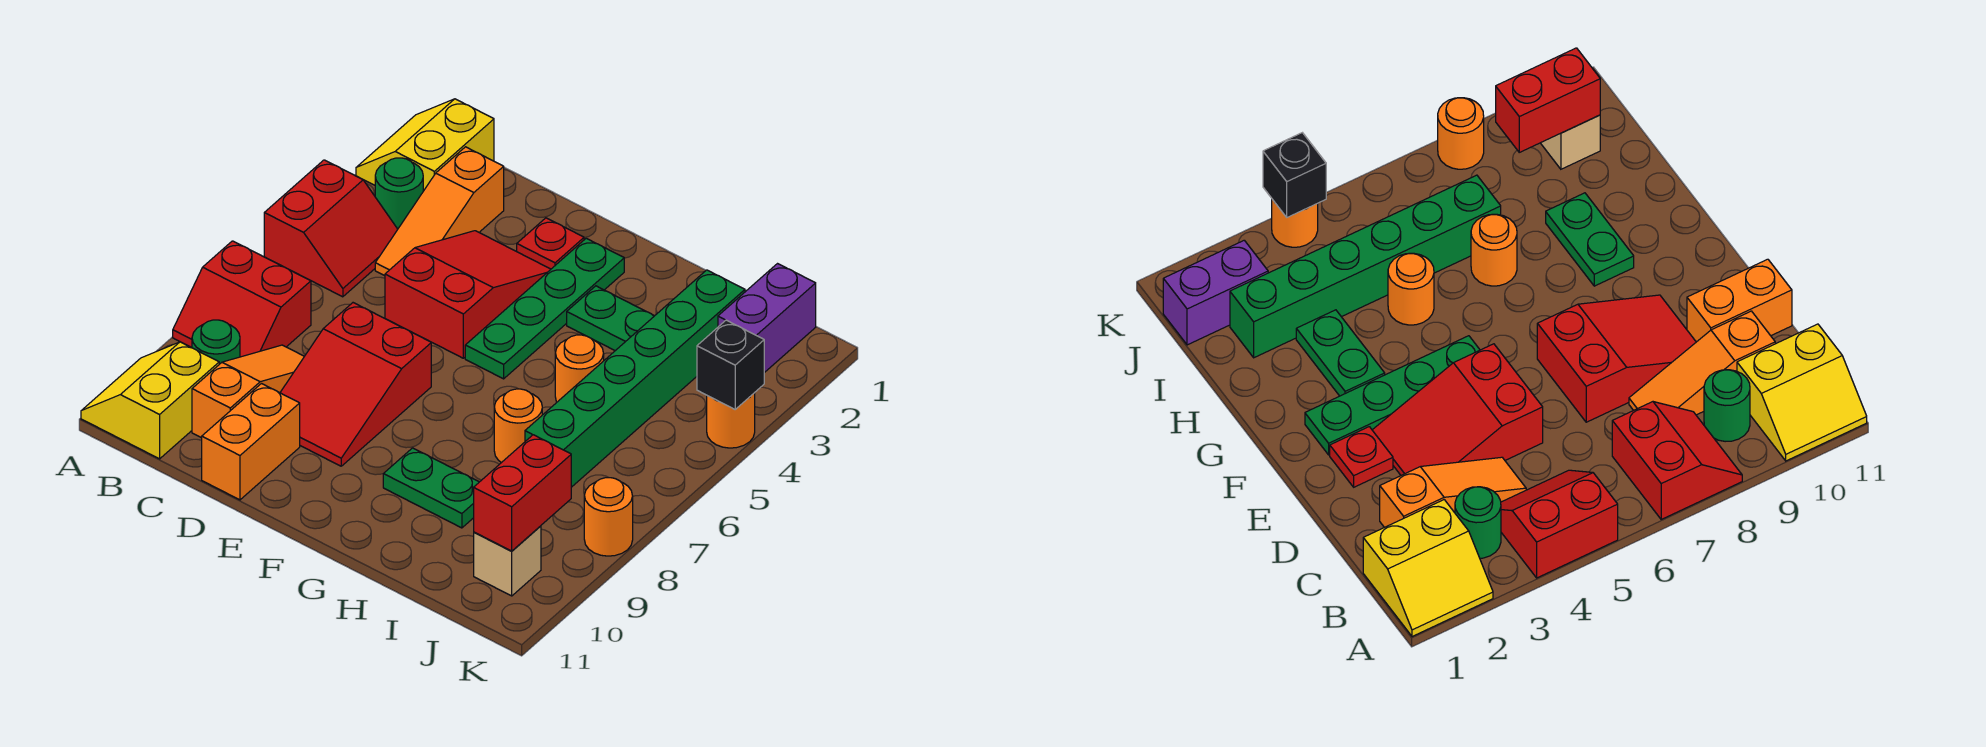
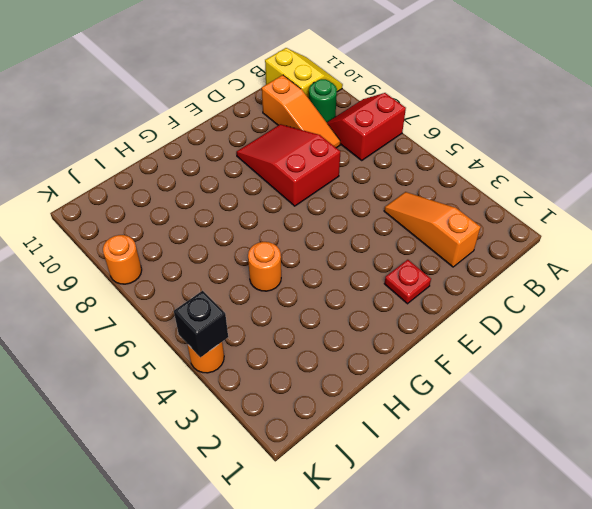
none -> yellow 2x2 slope [356,99,494,191]
none -> red 2x2 slope [264,160,398,297]
none -> green 1x1 round brick [375,158,423,229]

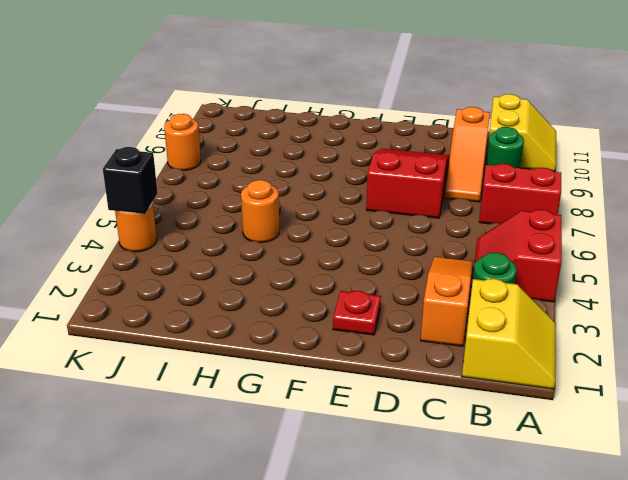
none -> red 2x3 slope [385,231,551,358]
none -> orange 1x2 brick [202,384,300,500]
none -> green 1x4 plate [465,238,624,379]

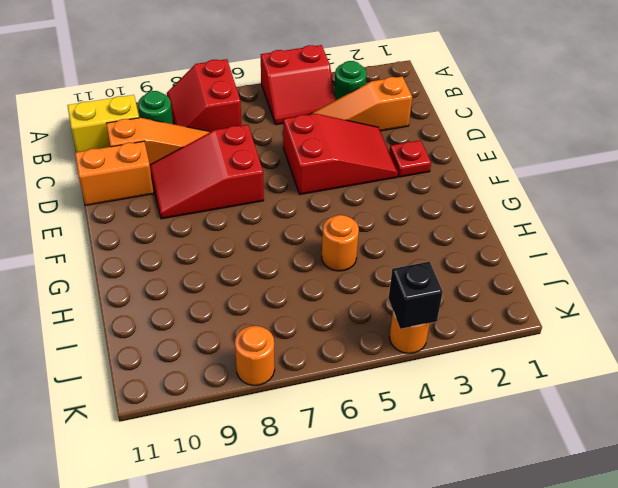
none -> yellow 2x2 slope [356,99,494,191]
none -> green 1x4 plate [465,238,624,379]
none -> green 1x2 plate [567,286,654,351]

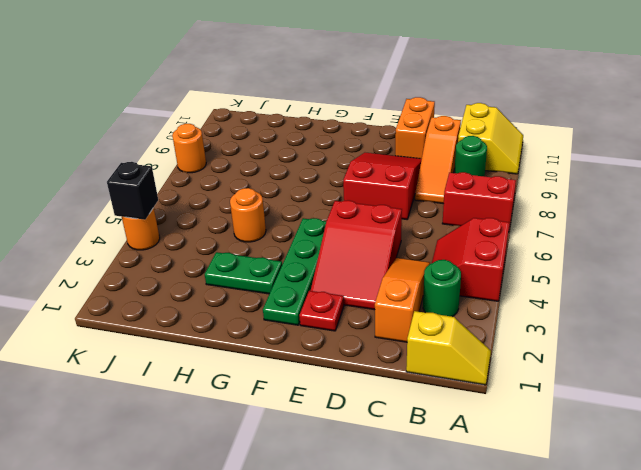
yellow 1x2 slope [406,311,491,385] -> yellow 2x2 slope [356,99,494,191]
none -> green 1x2 plate [383,448,479,528]
none -> orange 1x1 round brick [494,389,542,463]
none -> green 1x6 brick [525,270,745,487]

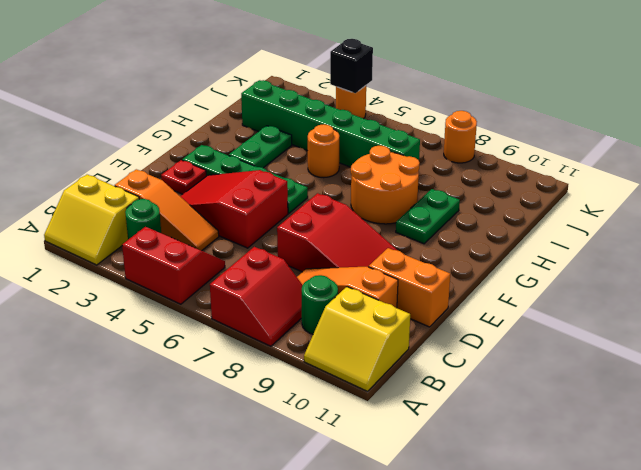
orange 2x2 round brick [351,146,420,224] -> orange 1x1 round brick [494,389,542,463]
none -> purple 1x2 brick [718,264,816,373]
none -> tan 1x1 brick [474,526,541,596]
none -> red 1x2 brick [474,435,571,551]

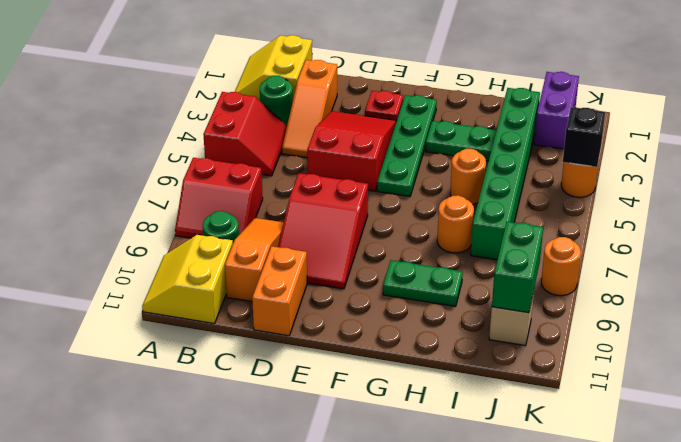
green 1x2 brick [492,222,543,313] -> red 1x2 brick [474,435,571,551]

